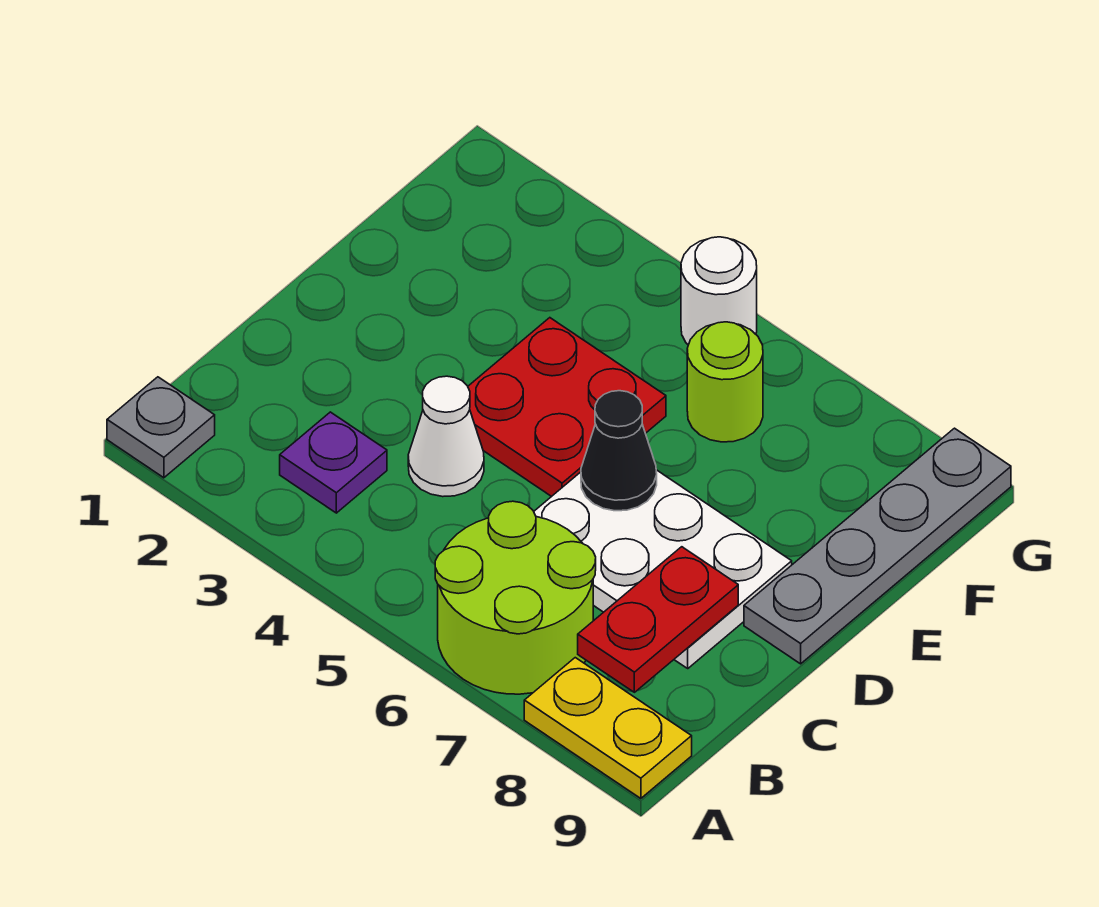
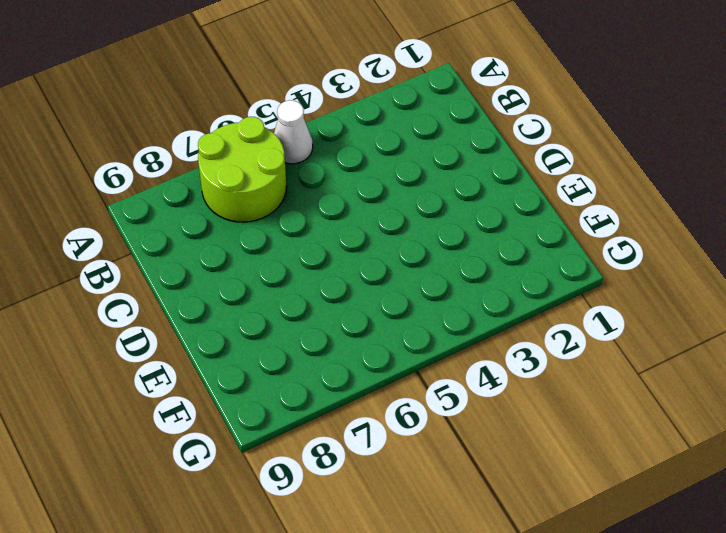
white 1x1 cone [274,100,313,164] -> white 1x1 cone moved to [408,376,484,497]
none -> grey 1x1 plate [107,377,215,478]
none -> yellow 1x2 plate [524,658,692,799]
none -> purple 1x1 plate [280,412,387,513]

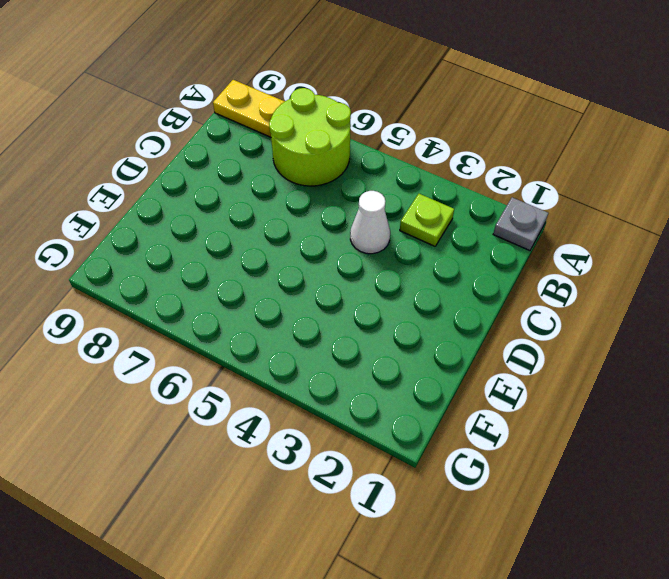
lime 1x1 plate [400,194,454,246] -> purple 1x1 plate [280,412,387,513]
none -> white 2x3 plate [534,470,792,668]
none -> red 2x2 plate [468,318,666,497]
none -> grey 1x4 plate [744,428,1011,664]

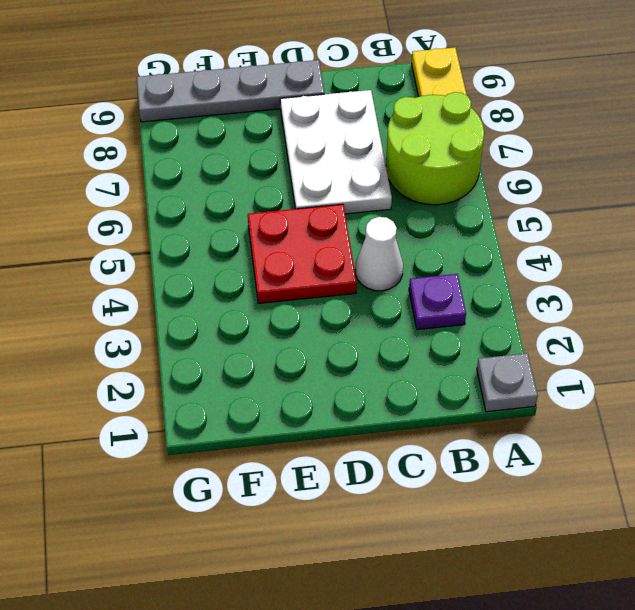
none -> lime 1x1 round brick [687,322,763,442]
none -> white 1x1 round brick [681,237,757,345]
none -> red 1x2 plate [578,547,738,692]

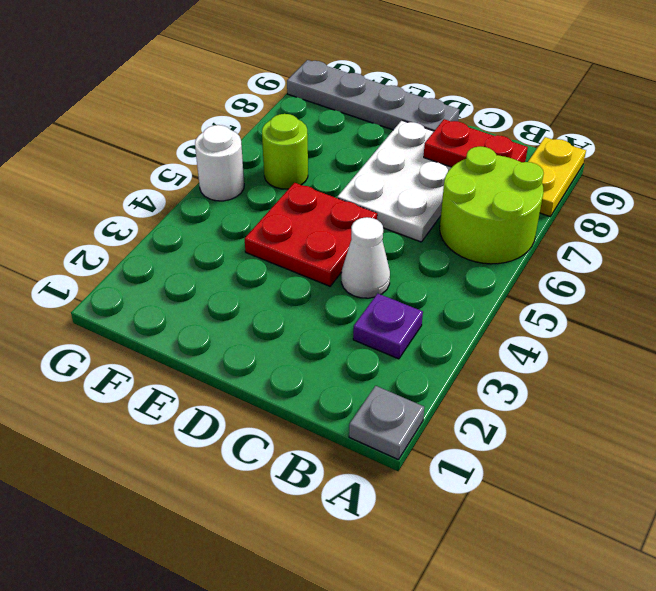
none -> black 1x1 cone [581,391,657,511]

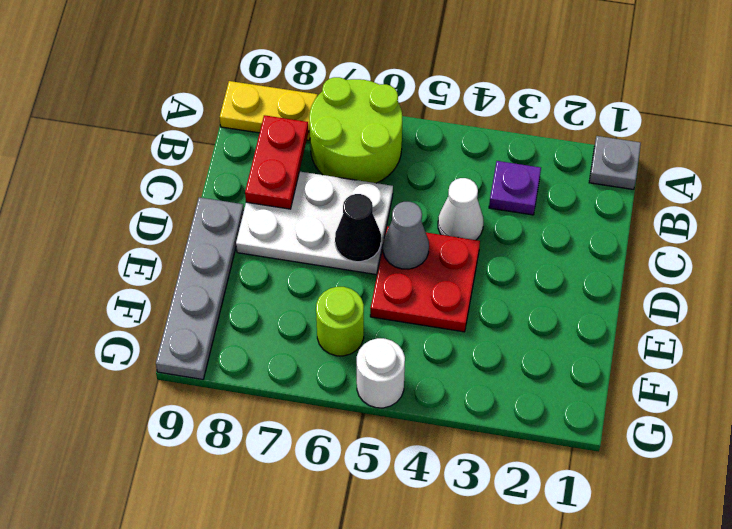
grey 1x1 cone [383,202,429,269] -> none

